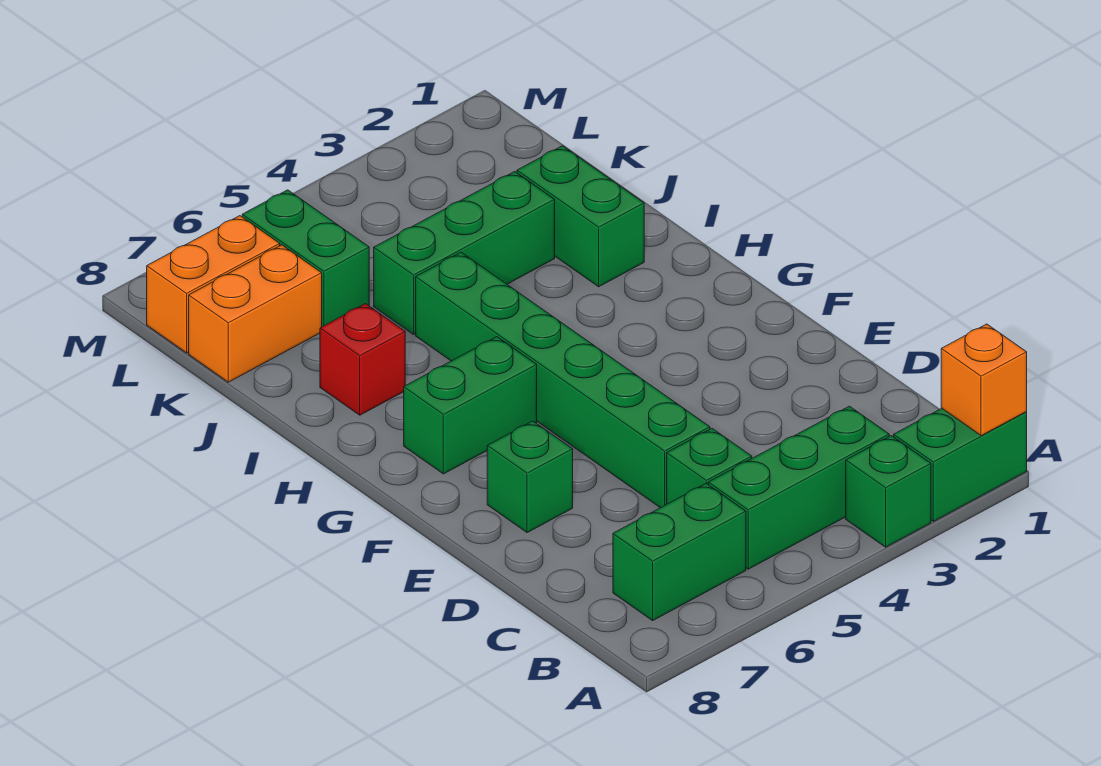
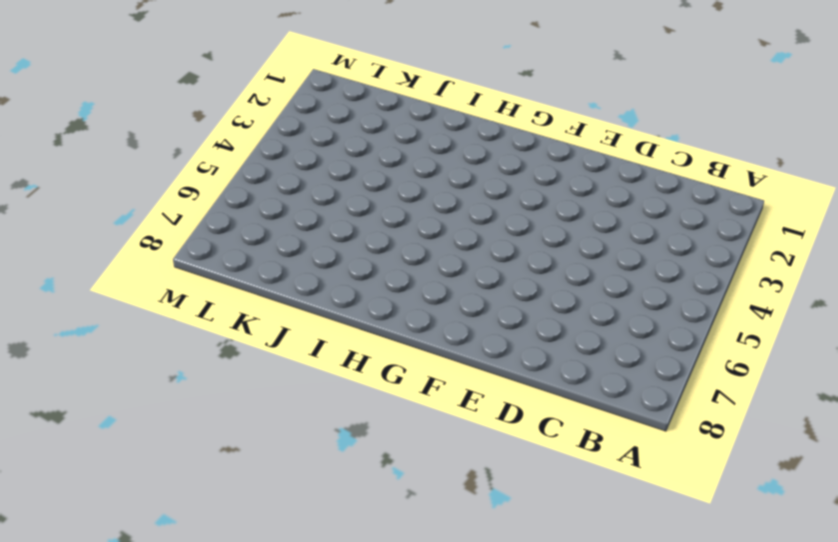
none -> green 1x2 brick [894,408,1027,521]
none -> green 1x1 brick [846,436,931,547]
none -> green 1x3 brick [708,406,889,569]

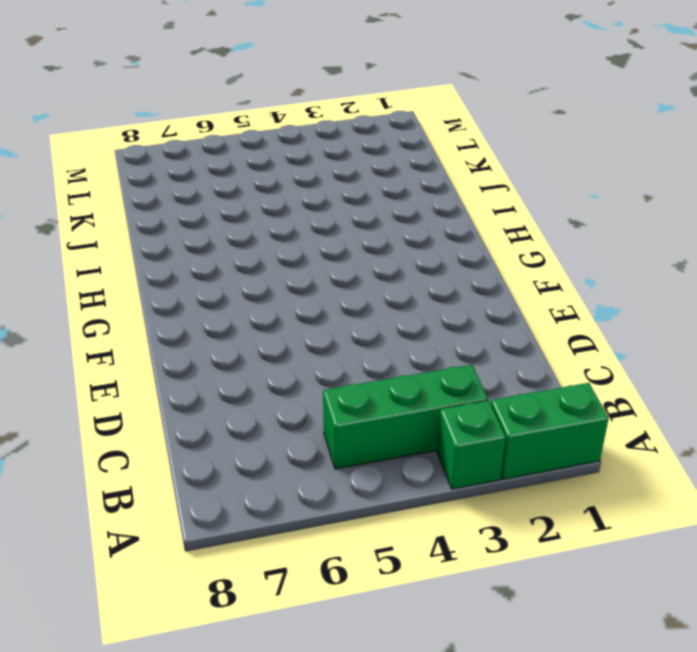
none -> green 1x2 brick [613,484,746,621]
none -> green 1x1 brick [667,428,752,504]
none -> green 1x6 brick [416,252,710,508]

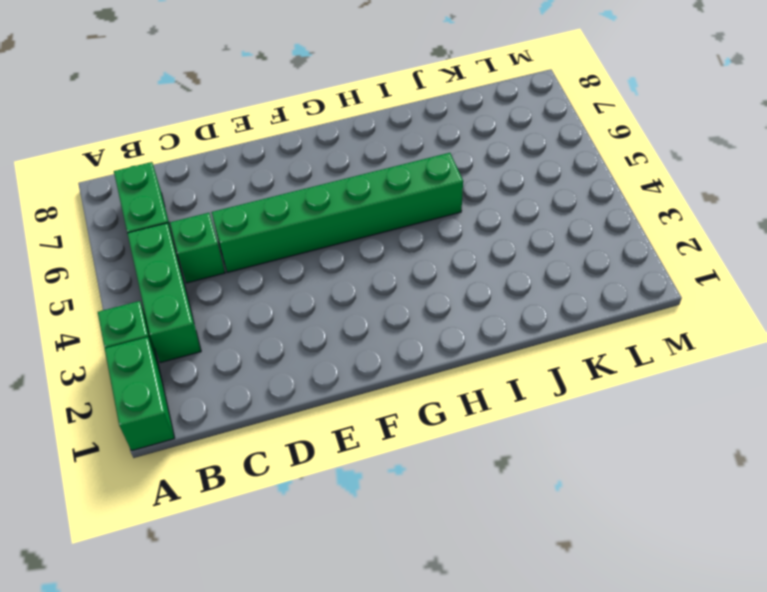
none -> green 1x1 brick [487,421,573,533]
none -> green 1x2 brick [404,337,537,474]
none -> green 1x2 brick [517,146,644,287]

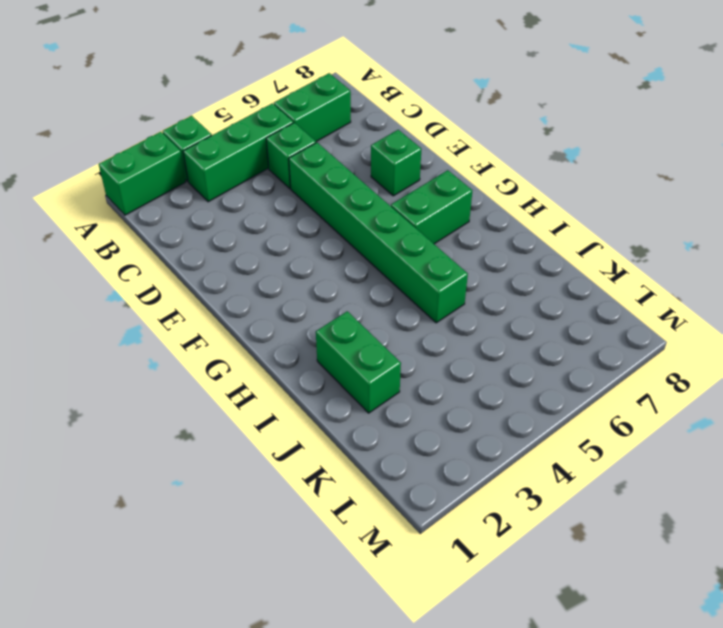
none -> red 1x1 brick [320,304,405,415]
none -> green 1x3 brick [374,171,555,334]
none -> green 1x2 brick [242,190,369,327]

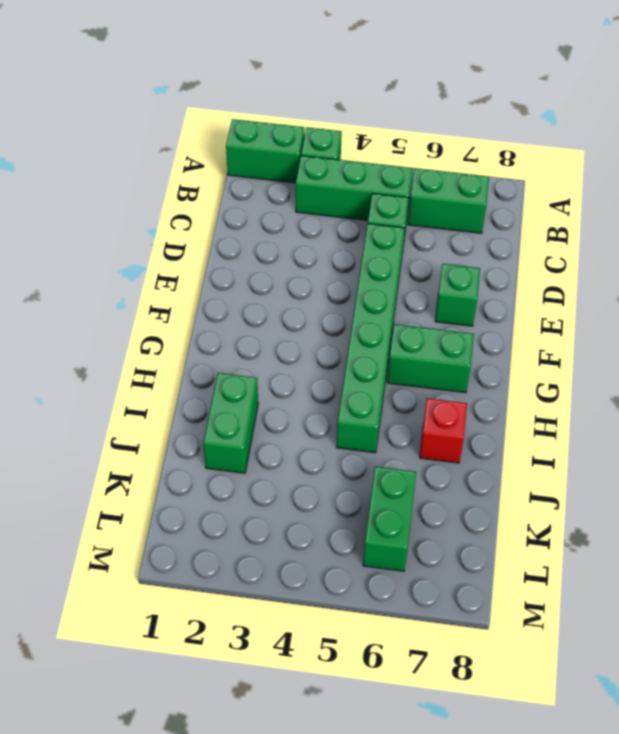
none -> green 1x3 brick [374,171,555,334]
none -> orange 1x2 brick [189,245,322,382]
none -> orange 1x2 brick [147,216,280,353]

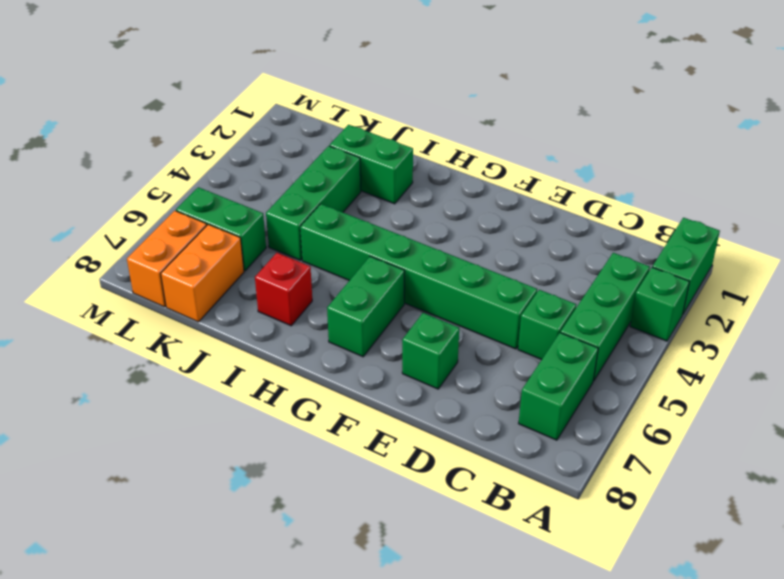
none -> orange 1x1 brick [941,324,1027,436]

